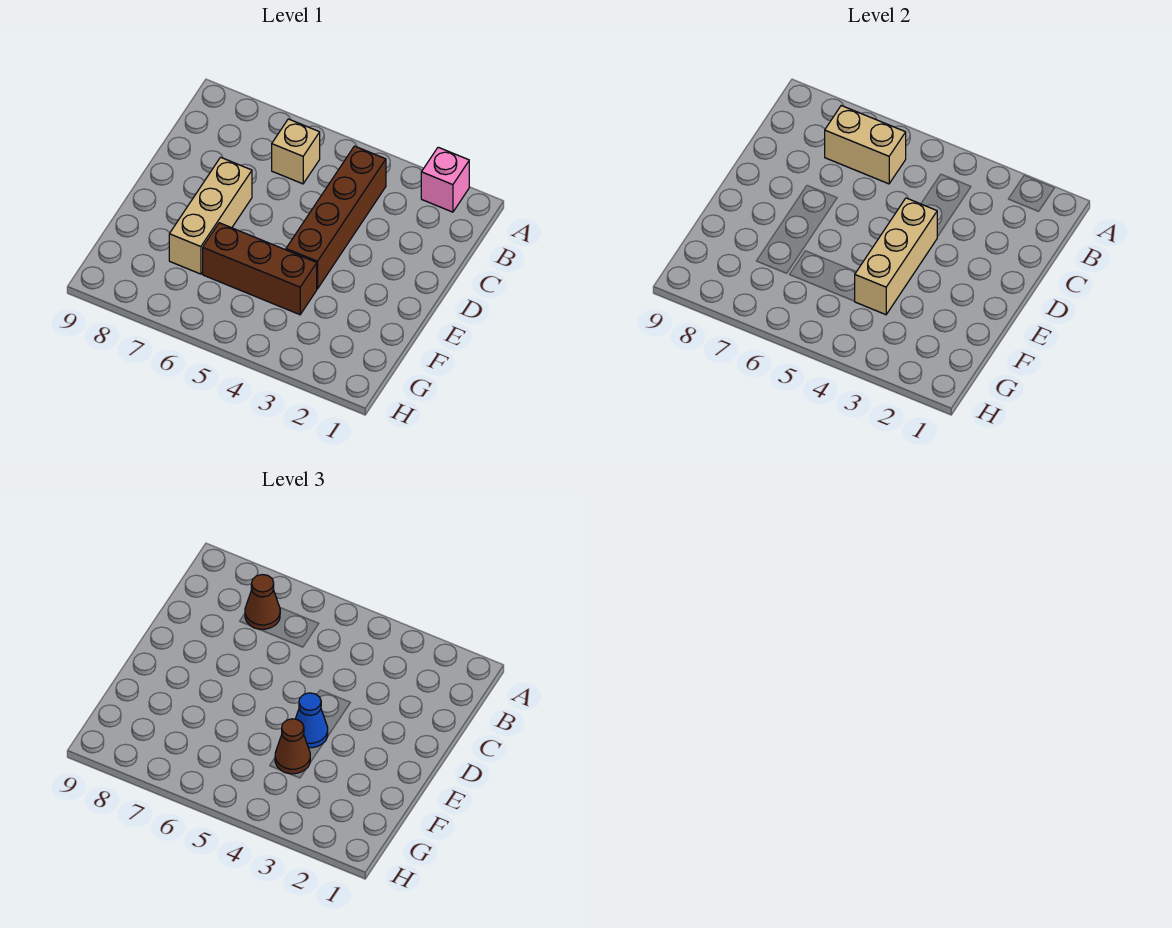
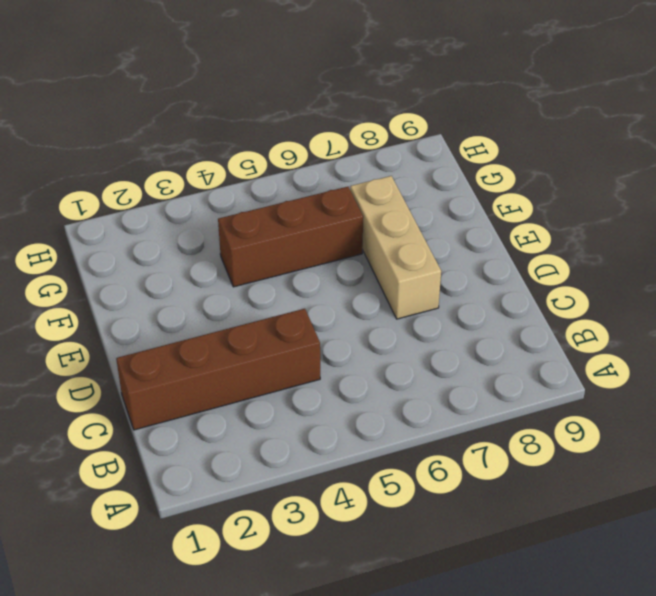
brown 1x4 brick [116,309,320,430] -> brown 1x4 brick turned to [286,146,386,289]
none -> pink 1x1 brick [421,147,469,212]
none -> tan 1x1 brick [272,119,320,184]

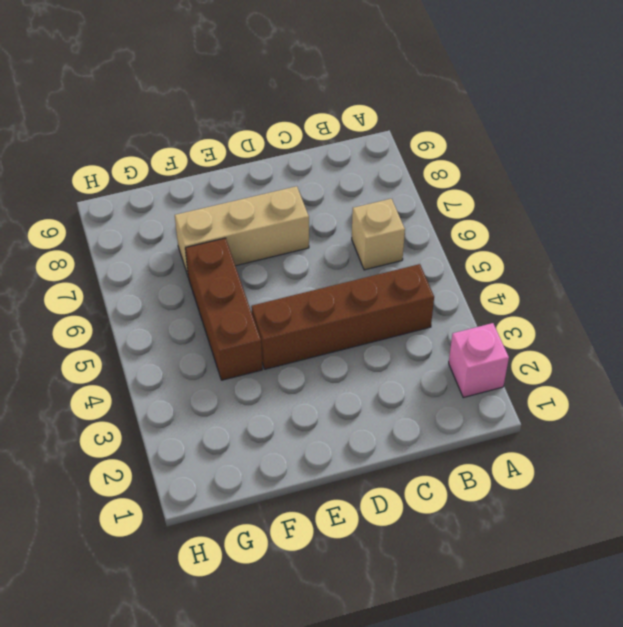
none -> tan 1x2 brick [825,106,906,184]
none -> tan 1x3 brick [855,198,937,315]

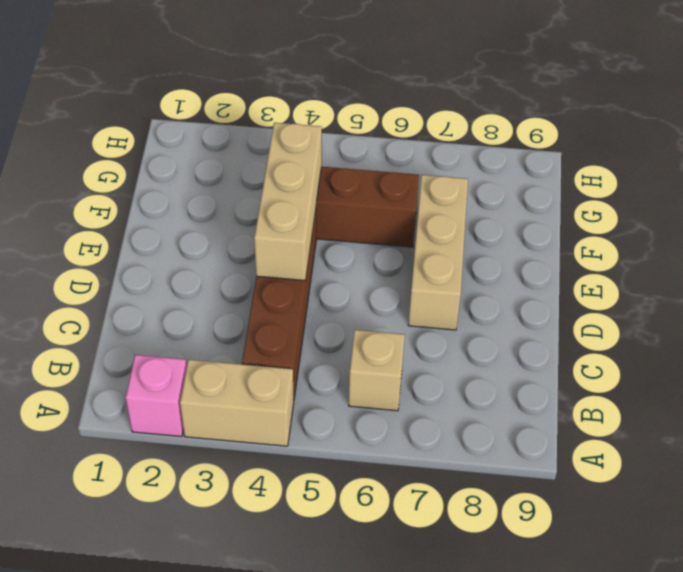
tan 1x2 brick [180,360,294,446] -> tan 1x2 brick moved to [825,106,906,184]
none -> brown 1x1 cone [245,575,280,629]
none -> blue 1x1 cone [296,693,328,748]

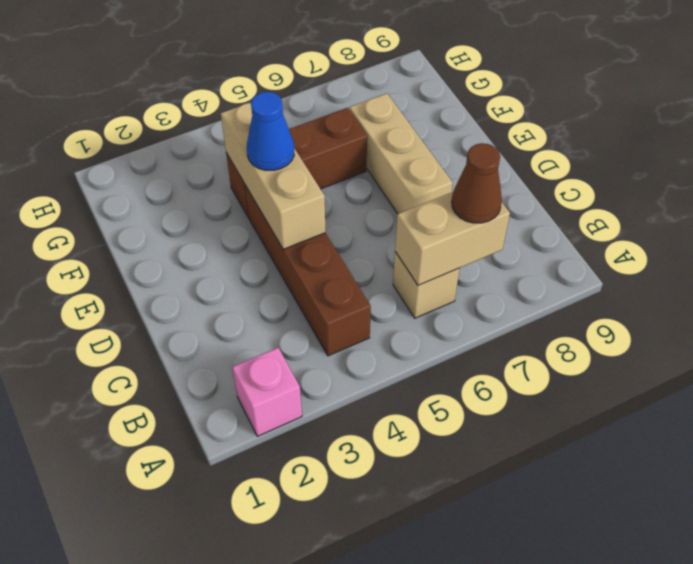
none -> brown 1x1 cone [275,719,310,774]

